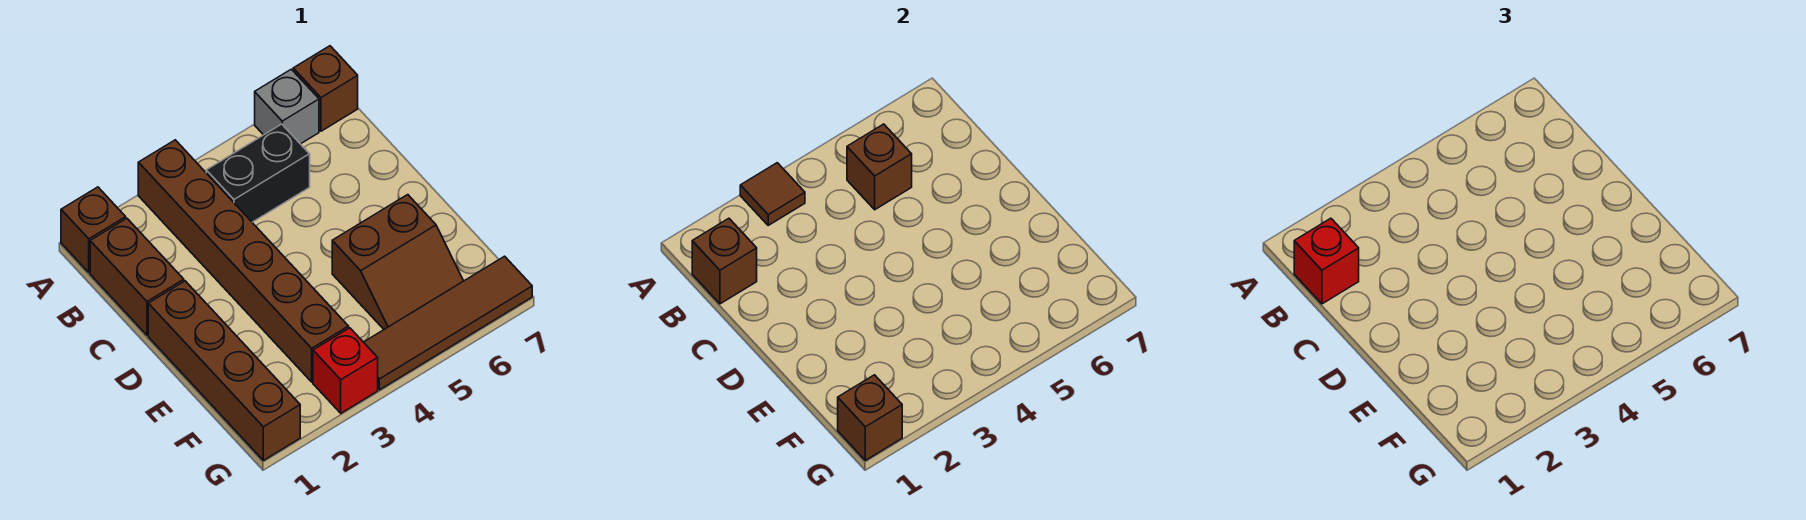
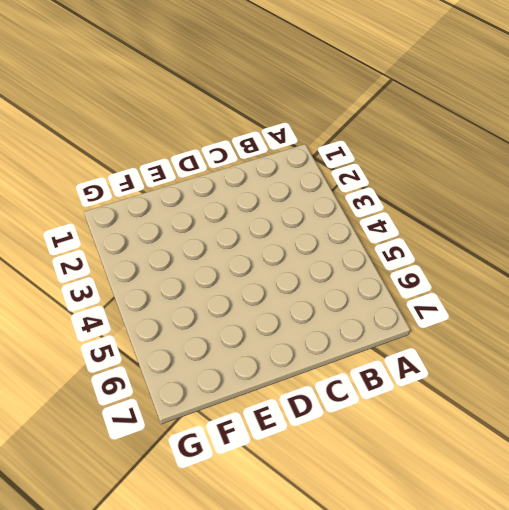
none -> brown 1x1 brick [61,187,126,272]
none -> brown 1x6 brick [138,140,349,382]
none -> grey 1x1 brick [255,69,319,144]

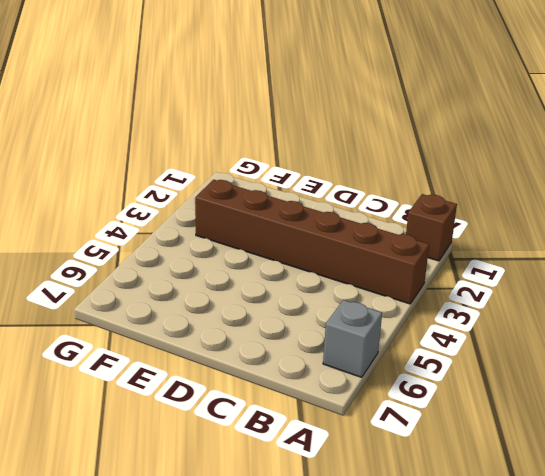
none -> brown 1x1 brick [293,46,358,131]
none -> brown 1x2 brick [90,218,184,335]
none -> black 1x2 brick [206,124,310,222]

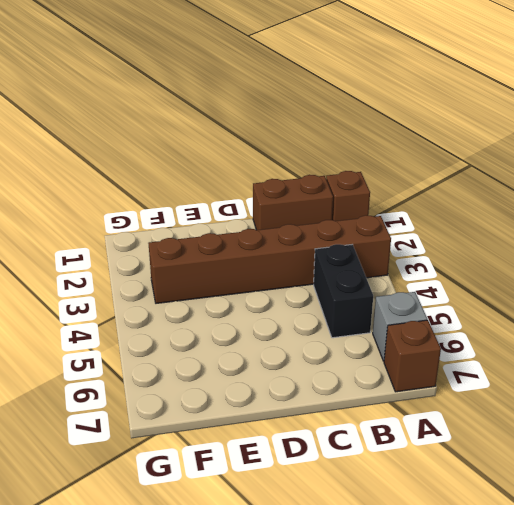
none -> brown 1x4 brick [148,281,300,460]
none -> brown 2x2 slope [332,195,463,329]
none -> red 1x1 brick [313,328,378,413]

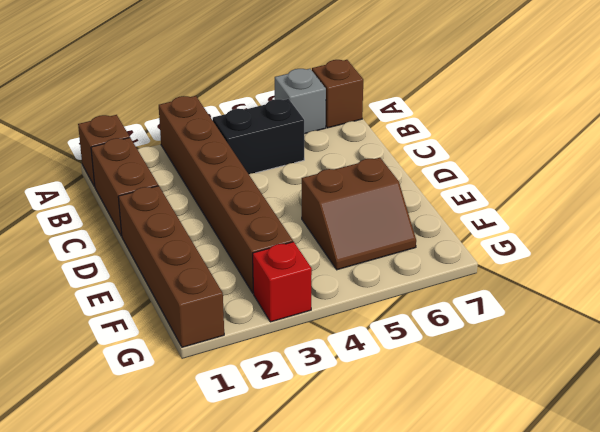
none -> brown 1x4 tile [364,256,532,390]
none -> brown 1x1 tile [740,163,805,225]
none -> brown 1x1 brick [692,218,757,304]

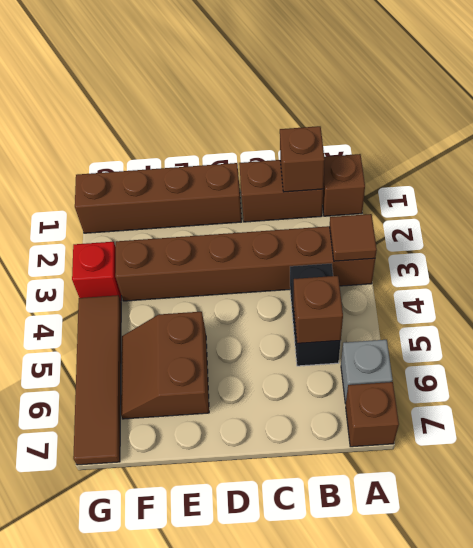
none -> brown 1x1 brick [838,375,902,460]
none -> red 1x1 brick [1294,218,1359,304]

